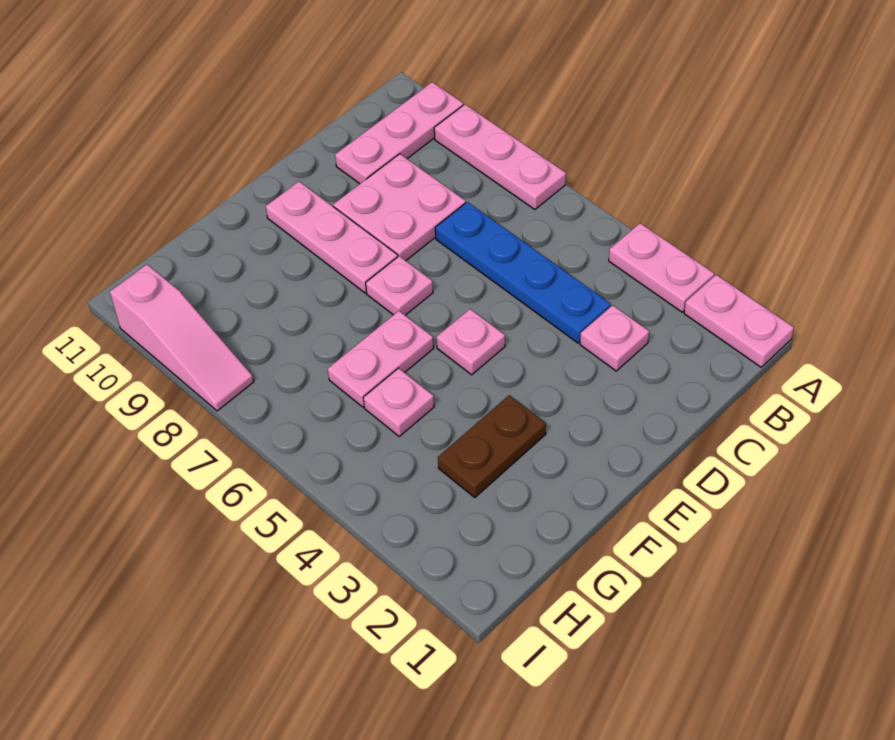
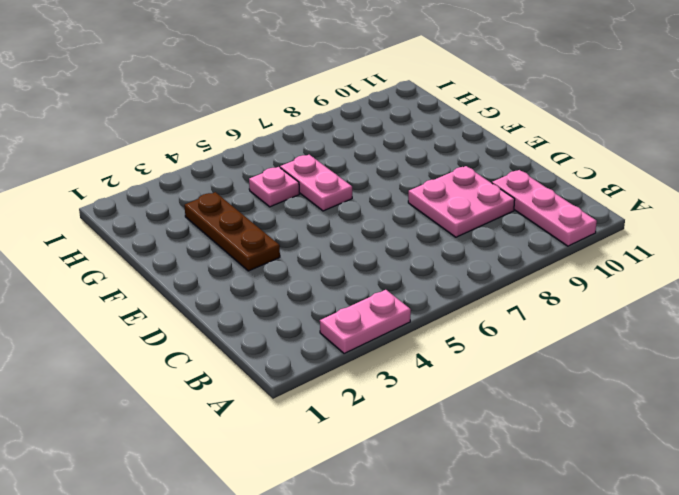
brown 1x3 plate [184,192,280,271] -> brown 1x2 plate [438,395,546,497]
none -> pink 1x2 plate [684,275,794,367]
none -> pink 1x3 plate [434,104,566,209]
none -> pink 1x1 plate [580,305,649,371]

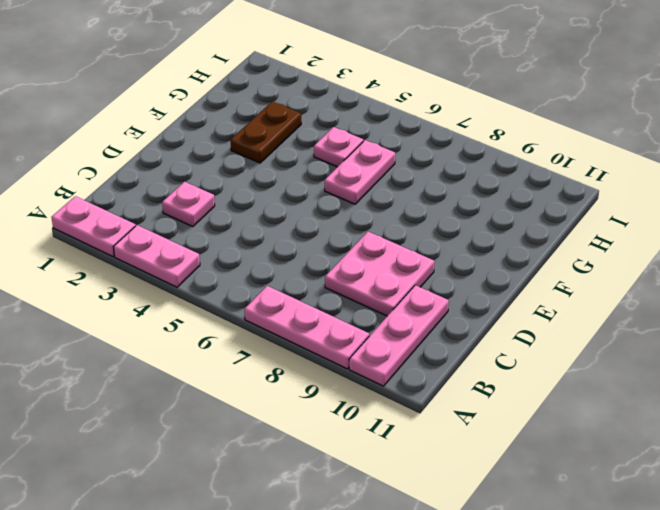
none -> blue 1x4 plate [435,202,611,343]
none -> pink 1x1 plate [436,309,505,375]
none -> pink 1x1 plate [366,256,433,315]

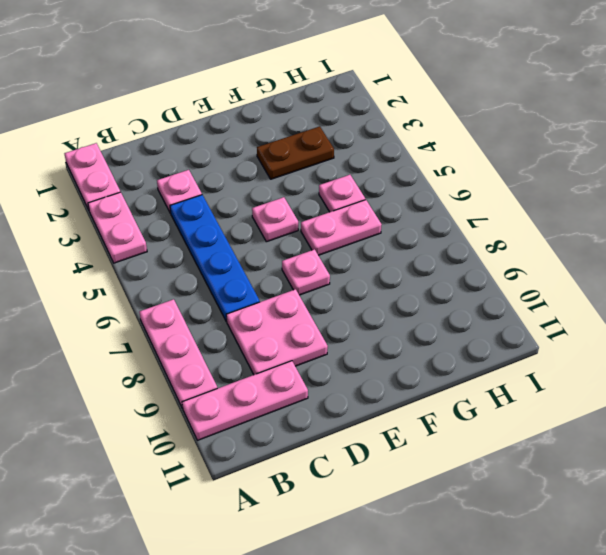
none -> pink 1x3 plate [266,181,398,293]
none -> pink 1x3 slope [110,264,254,411]

